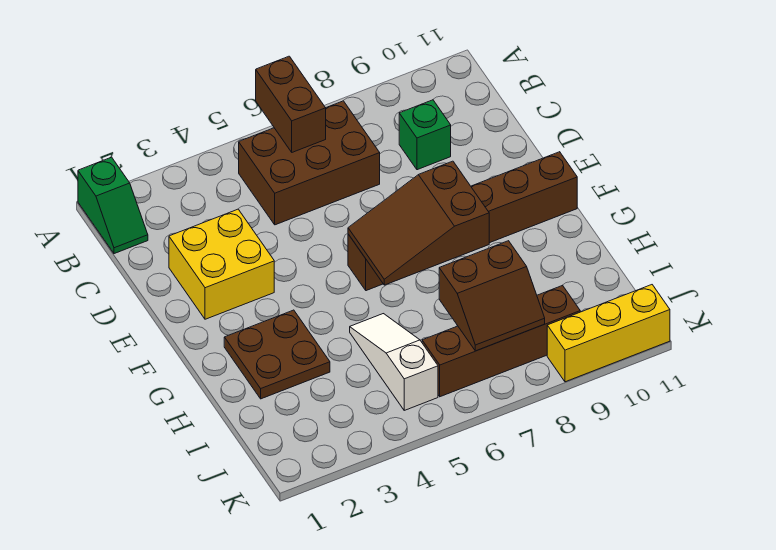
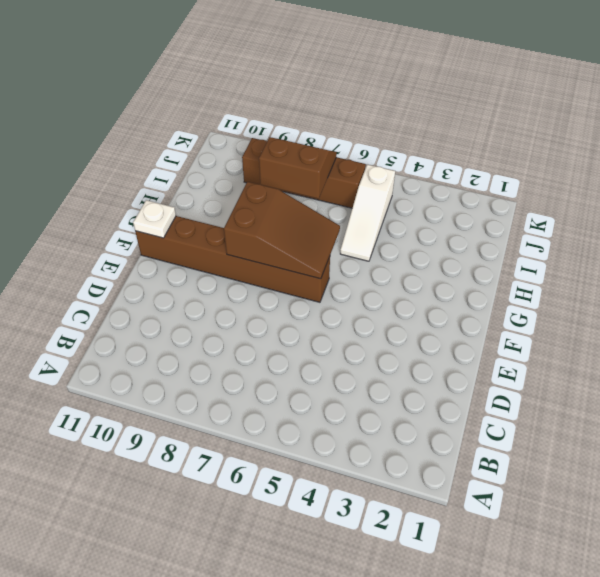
white 1x1 plate [133,200,176,238] -> none
none -> green 1x2 slope [78,157,148,254]
none -> brown 2x3 brick [239,101,380,225]
none -> green 1x1 brick [399,100,451,170]

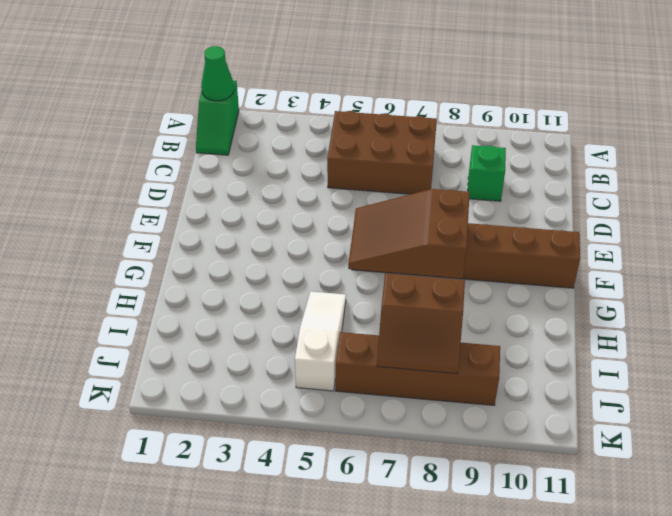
green 1x1 cone [201,46,234,101] -> none
none -> yellow 2x2 brick [169,209,274,319]
none -> brown 2x2 plate [224,310,330,399]
none -> yellow 1x3 brick [547,285,670,382]

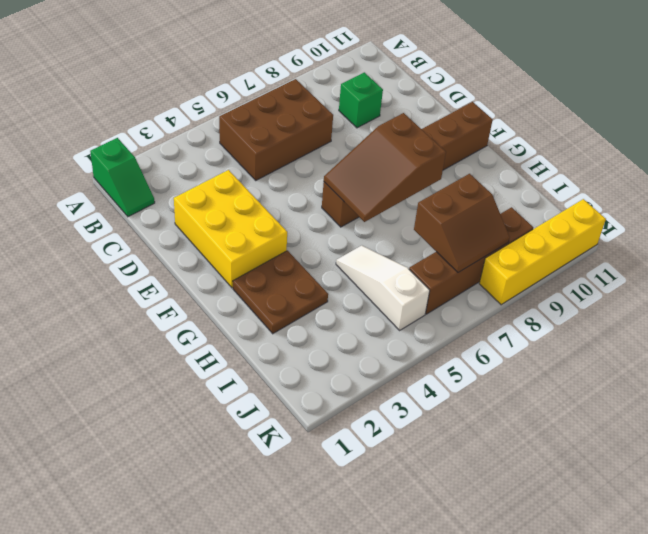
yellow 2x3 brick [174,170,287,288] -> yellow 2x2 brick [169,209,274,319]
yellow 1x4 brick [479,199,606,305] -> yellow 1x3 brick [547,285,670,382]
none -> brown 1x2 brick [256,56,326,152]

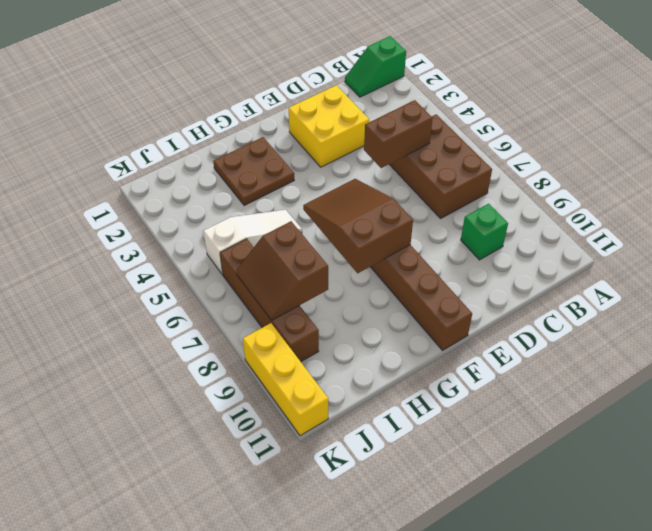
brown 1x2 brick [364,100,433,168] -> brown 1x2 brick moved to [256,56,326,152]

